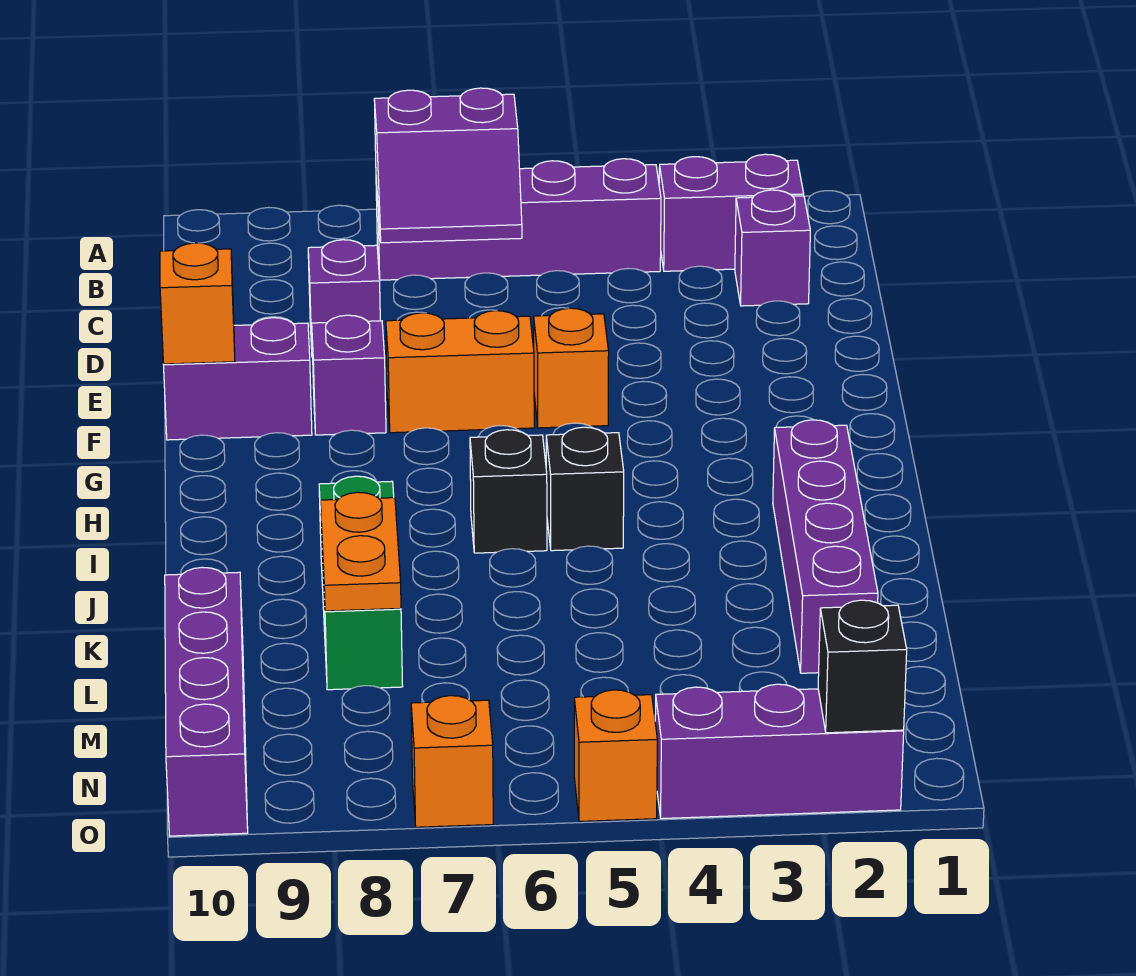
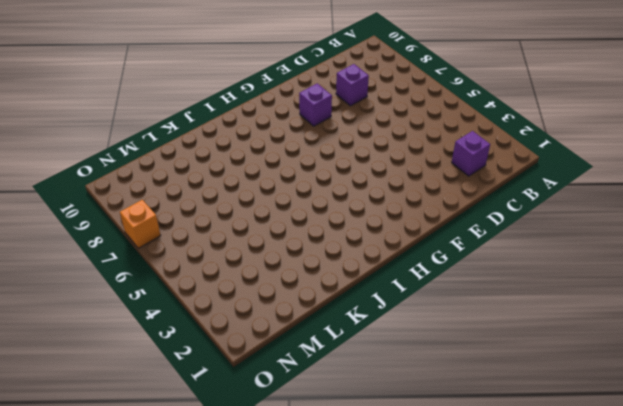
none -> purple 1x2 brick [659,154,804,271]
none -> purple 1x4 brick [376,159,661,280]
none -> orange 1x1 brick [534,308,609,428]

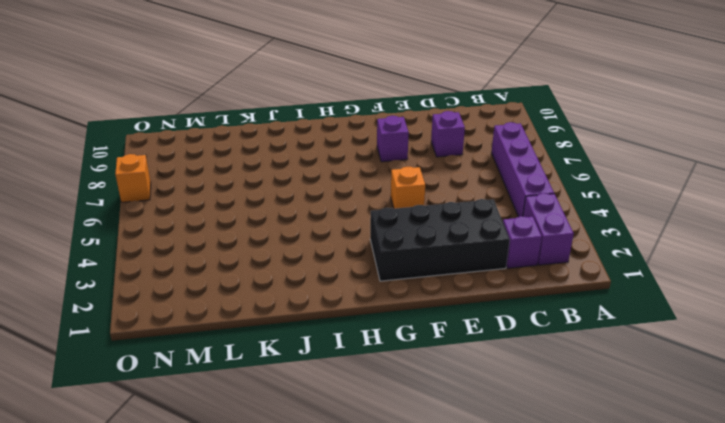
black 2x4 brick [370,199,510,281] -> none
none -> orange 1x2 brick [386,311,534,433]
none -> purple 1x2 brick [163,318,312,440]
none -> purple 1x4 brick [773,420,878,673]

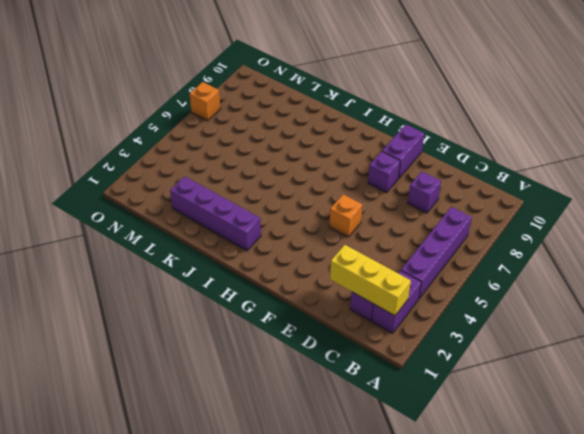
yellow 1x3 brick [330,245,411,316] -> none
none -> orange 1x2 brick [386,311,534,433]
none -> black 1x1 brick [546,427,624,551]
none -> black 1x1 brick [470,430,547,553]

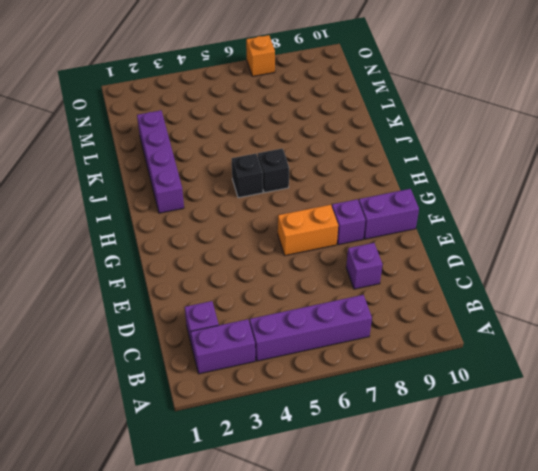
none -> orange 1x1 brick [534,308,609,428]
none -> green 1x3 brick [319,476,403,690]
none -> purple 1x4 brick [165,567,248,836]

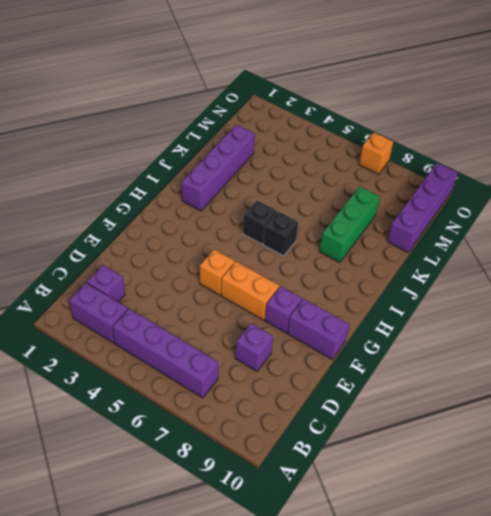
none -> purple 1x3 brick [655,684,904,819]
none -> orange 1x1 brick [574,690,657,821]
none -> purple 2x2 slope [374,88,522,243]

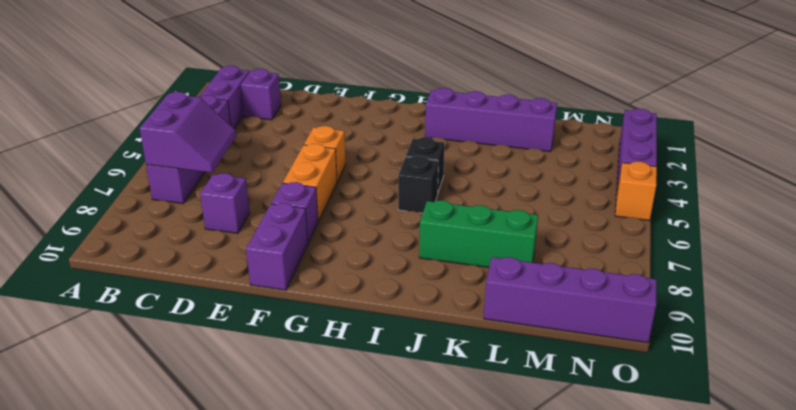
none -> orange 1x1 brick [411,696,493,827]
none -> orange 1x1 brick [160,243,235,364]
none -> orange 1x2 plate [320,492,401,611]

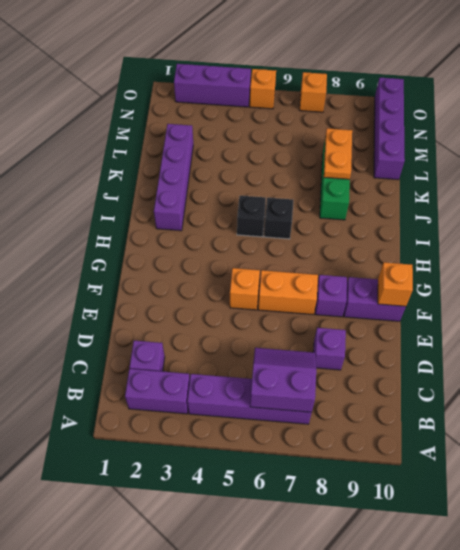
none -> black 1x1 brick [818,600,907,733]

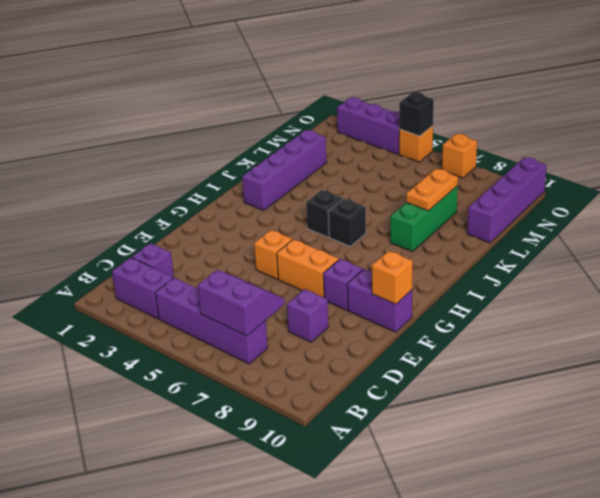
black 1x1 brick [399,92,434,136] -> black 1x1 brick moved to [818,600,907,733]

